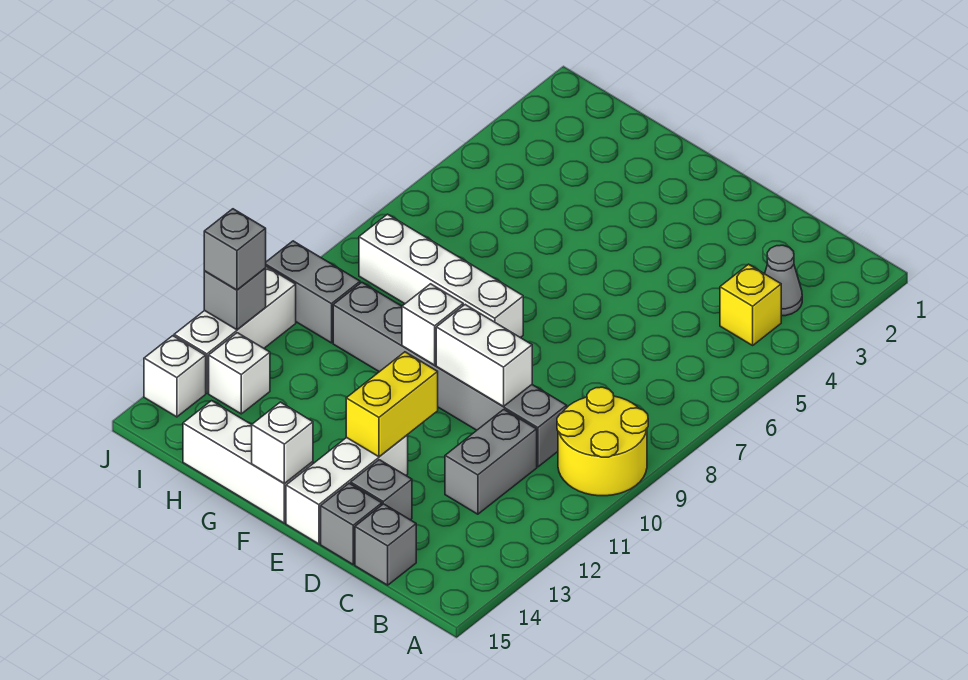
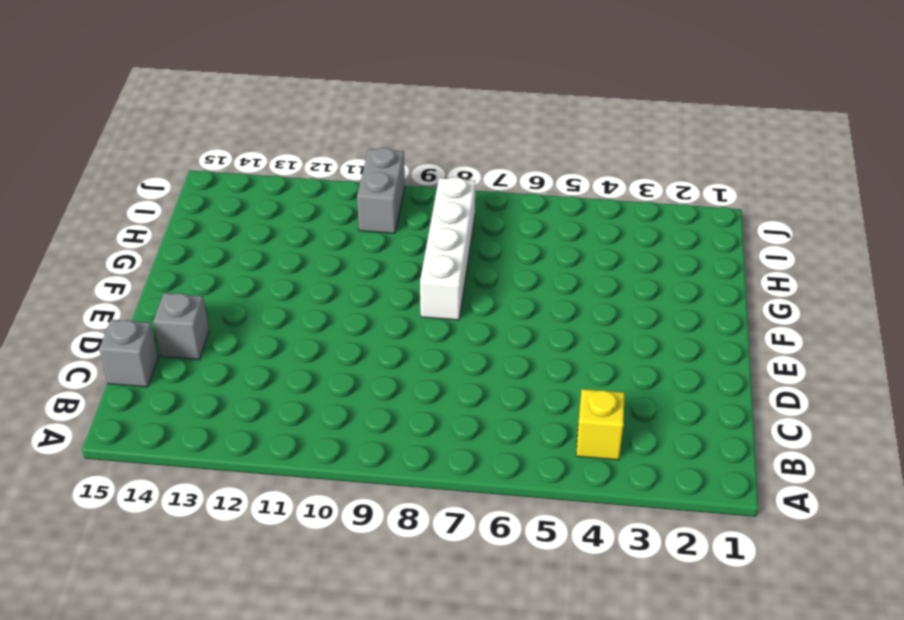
none -> yellow 2x2 round brick [557,387,648,496]
none -> grey 1x1 cone [765,245,802,316]
none -> grey 1x6 brick [333,282,567,467]

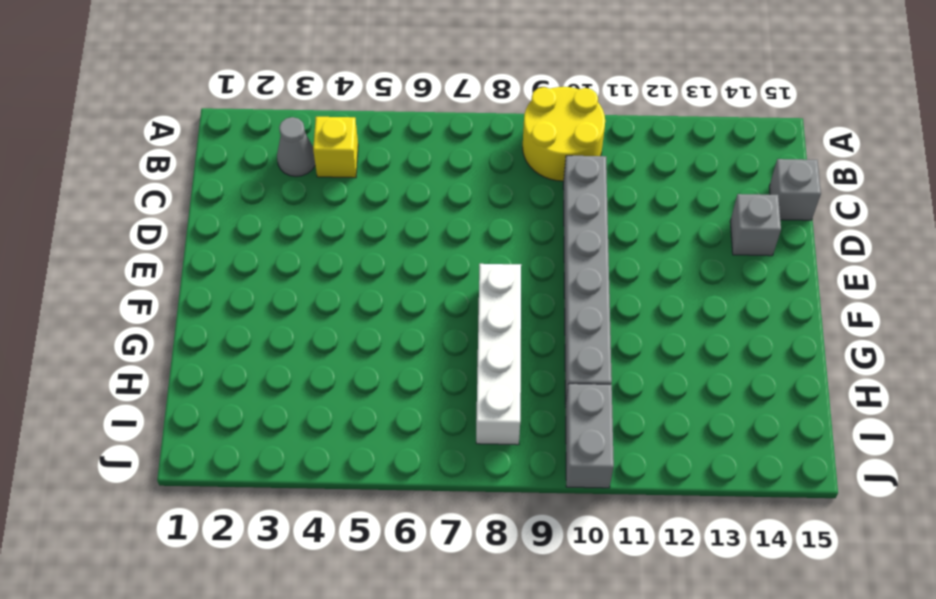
none -> grey 1x2 brick [445,409,537,514]
none -> grey 1x1 brick [321,483,382,564]
none -> white 1x3 brick [286,435,408,544]

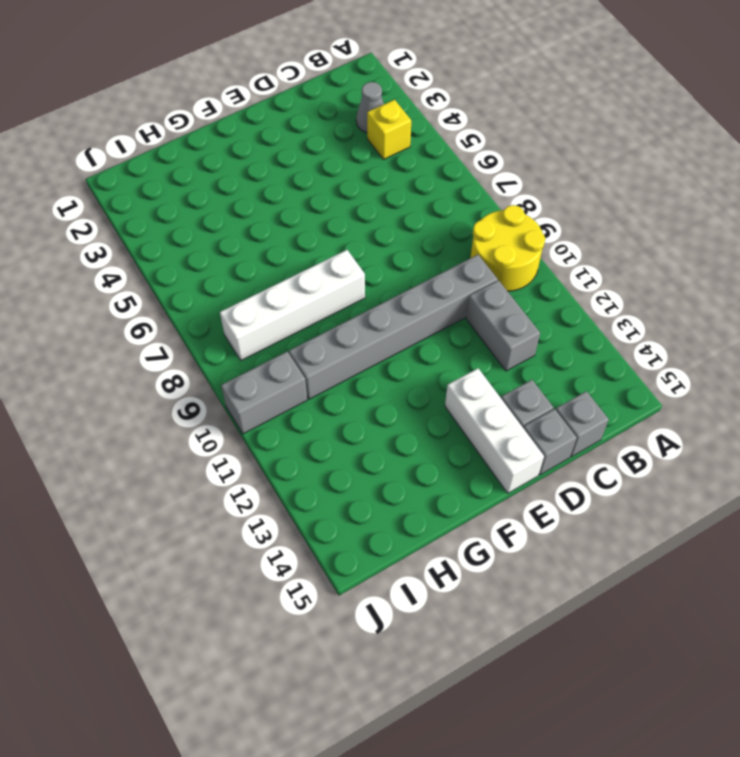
none -> white 1x3 brick [183,401,313,523]
none -> white 1x1 brick [209,333,270,414]
none -> white 1x3 brick [174,267,296,393]

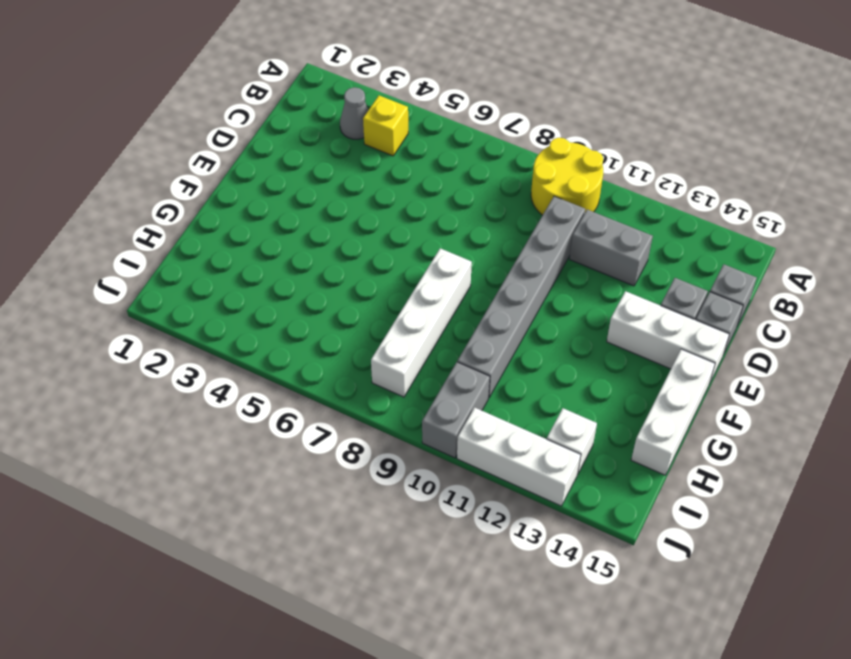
none -> white 1x1 brick [144,336,206,417]
none -> white 1x2 brick [436,305,532,406]
none -> yellow 1x2 brick [346,352,438,457]

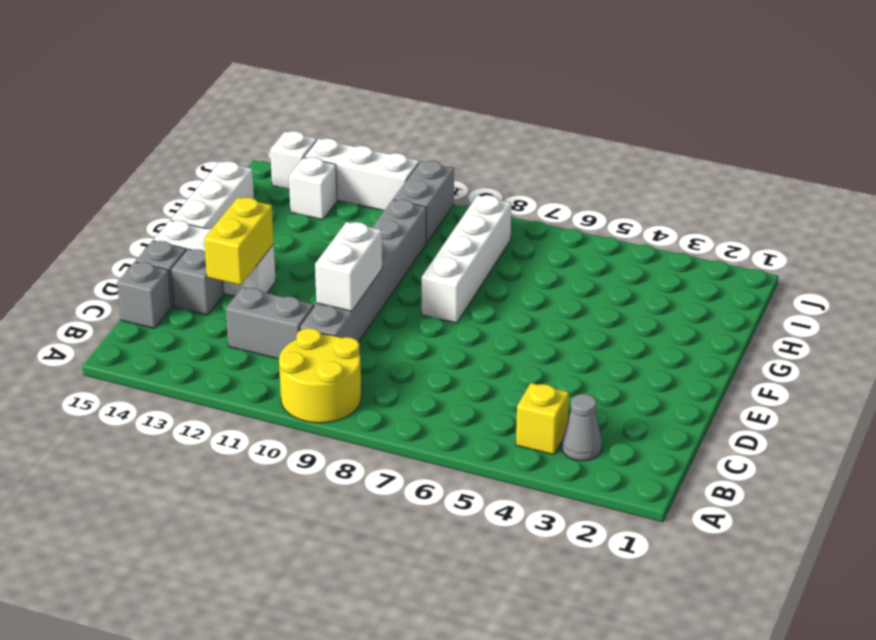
yellow 1x2 brick [204,197,274,285] -> yellow 1x2 brick turned to [346,352,438,457]
none -> white 1x1 brick [402,284,463,365]
none -> white 1x1 brick [252,402,313,483]
none -> grey 1x1 brick [204,268,266,330]

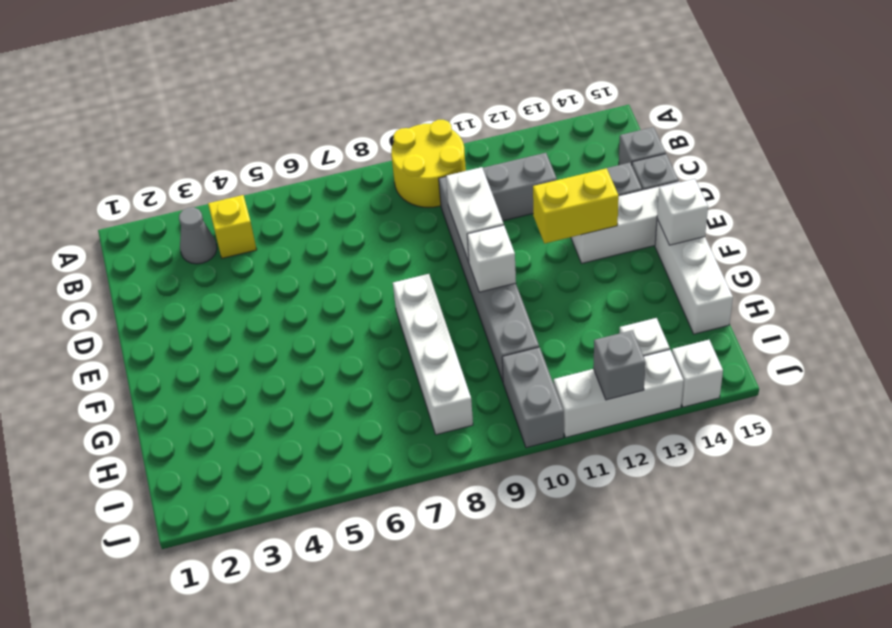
none -> grey 1x1 brick [204,209,266,290]

